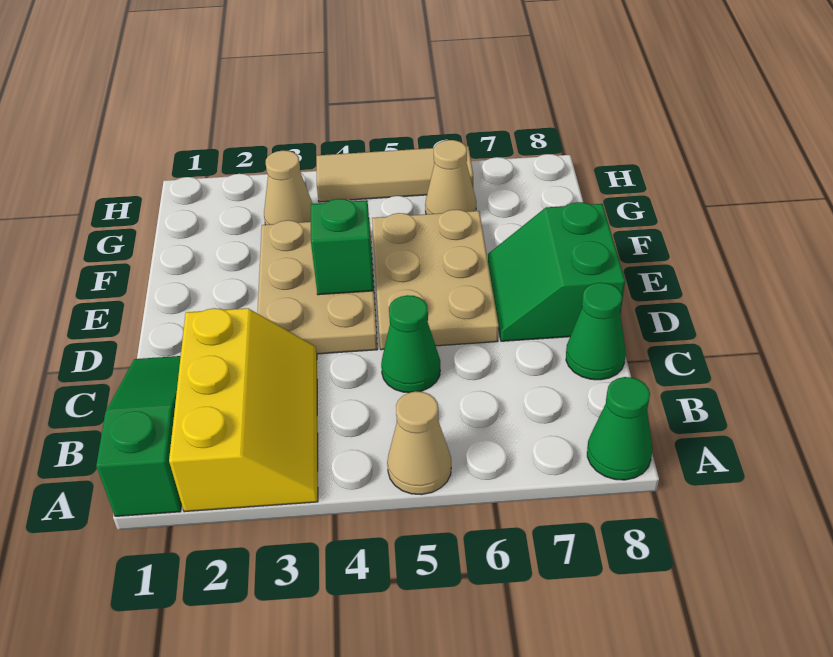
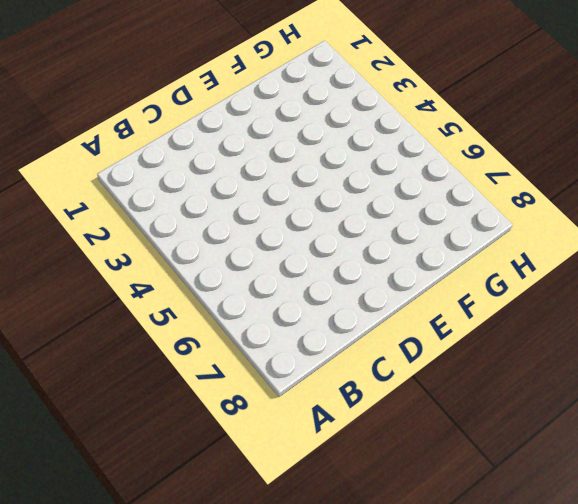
none -> green 1x3 slope [96,356,181,516]
none -> yellow 2x3 slope [169,308,318,512]
none -> tan 1x1 cone [387,391,451,495]

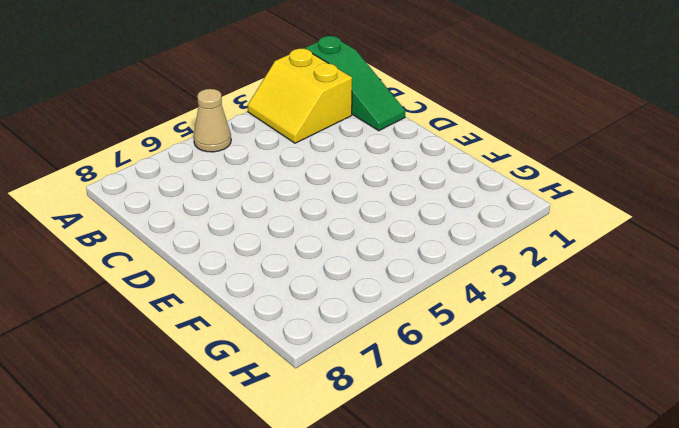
yellow 2x2 slope [248,49,352,143] -> yellow 2x3 slope [169,308,318,512]
none -> green 1x1 cone [587,377,652,480]
none -> green 1x1 cone [381,295,440,393]
none -> green 1x1 cone [566,283,626,380]

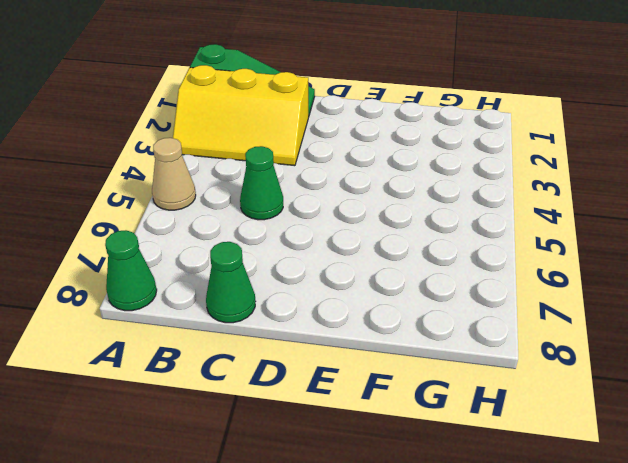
none -> tan 2x3 plate [258,218,377,354]
none -> tan 2x3 plate [372,210,499,350]
none -> green 2x2 slope [488,202,625,341]

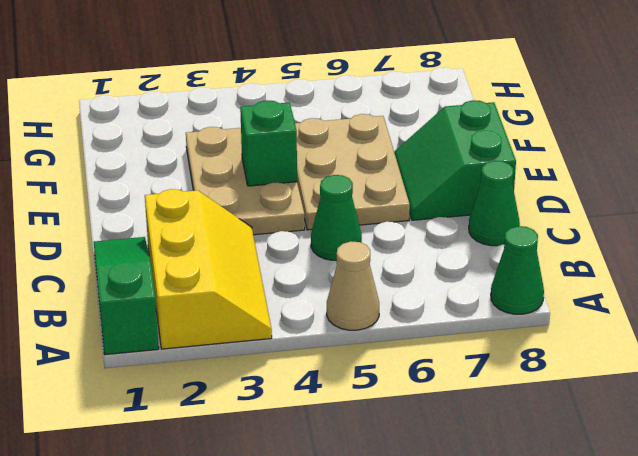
none -> tan 1x1 cone [264,150,313,225]
none -> tan 1x1 cone [425,140,476,214]
none -> tan 1x3 tile [317,146,473,202]

